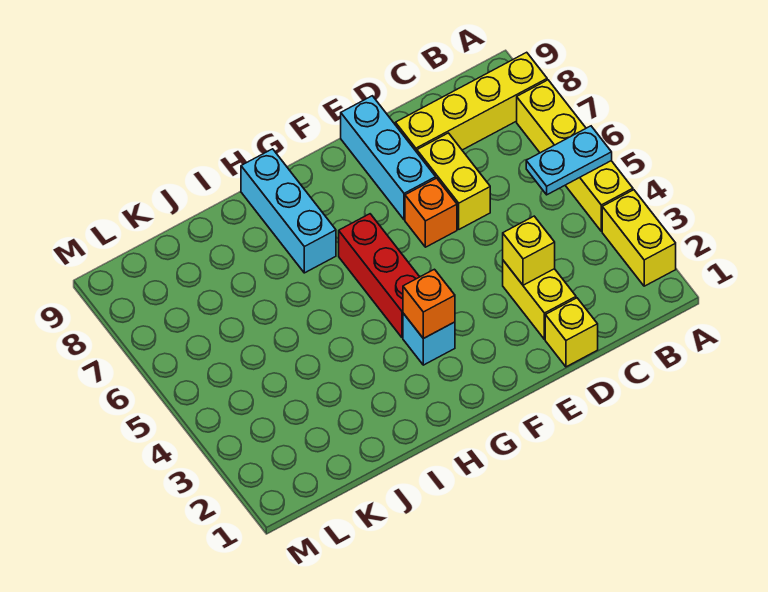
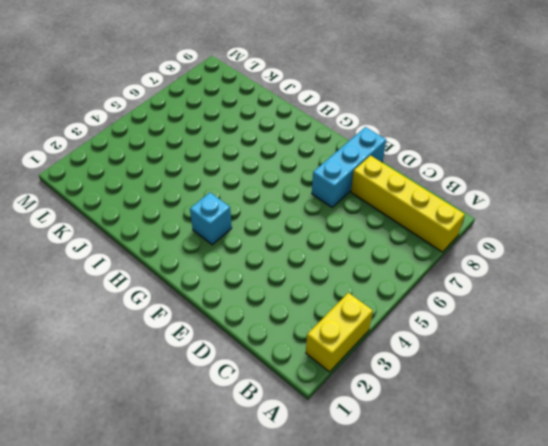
none -> yellow 1x4 brick [517,80,633,231]
none -> yellow 1x1 brick [545,298,598,367]
none -> yellow 1x2 brick [503,261,576,339]

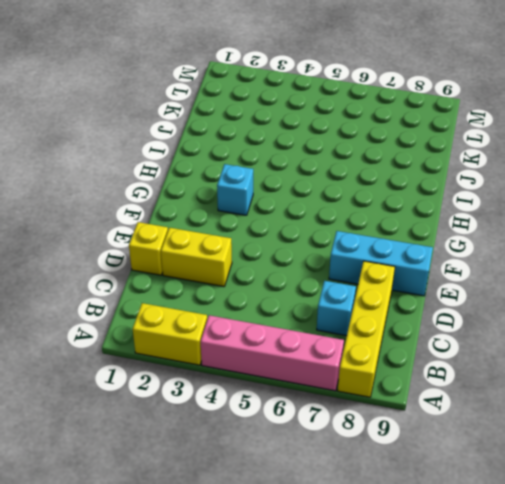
pink 1x4 brick [201,315,344,391] -> yellow 1x4 brick [517,80,633,231]
cyan 1x1 brick [317,281,356,336] -> none
none -> yellow 1x2 brick [417,133,490,229]
none -> orange 1x1 brick [405,178,457,247]
none -> red 1x3 brick [339,214,420,338]

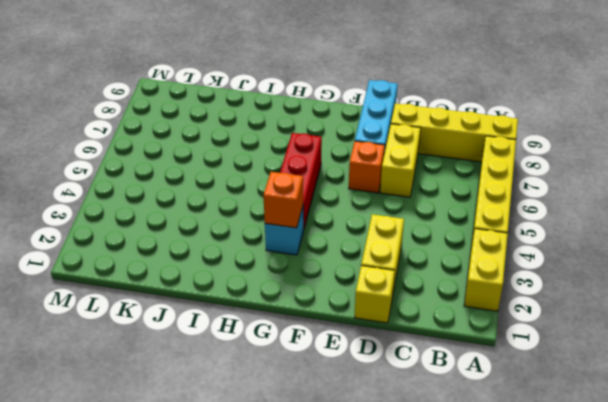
none -> cyan 1x3 brick [241,149,336,273]
none -> cyan 1x2 plate [526,126,612,195]
none -> yellow 1x1 brick [503,216,555,285]

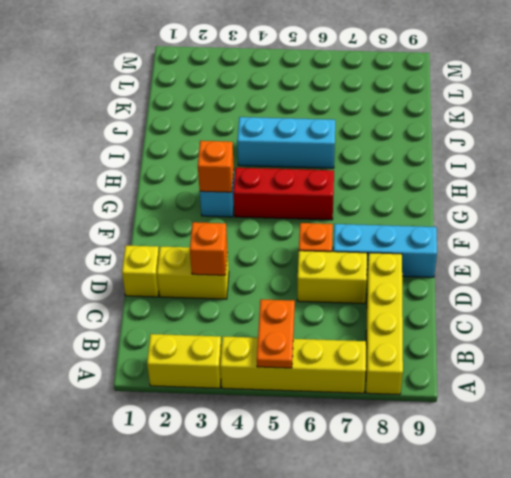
orange 1x2 plate [257,299,295,368] -> cyan 1x2 plate [526,126,612,195]
orange 1x1 brick [190,222,227,275] -> yellow 1x1 brick [503,216,555,285]
cyan 1x3 brick [237,117,335,168] -> cyan 1x3 brick moved to [241,149,336,273]

